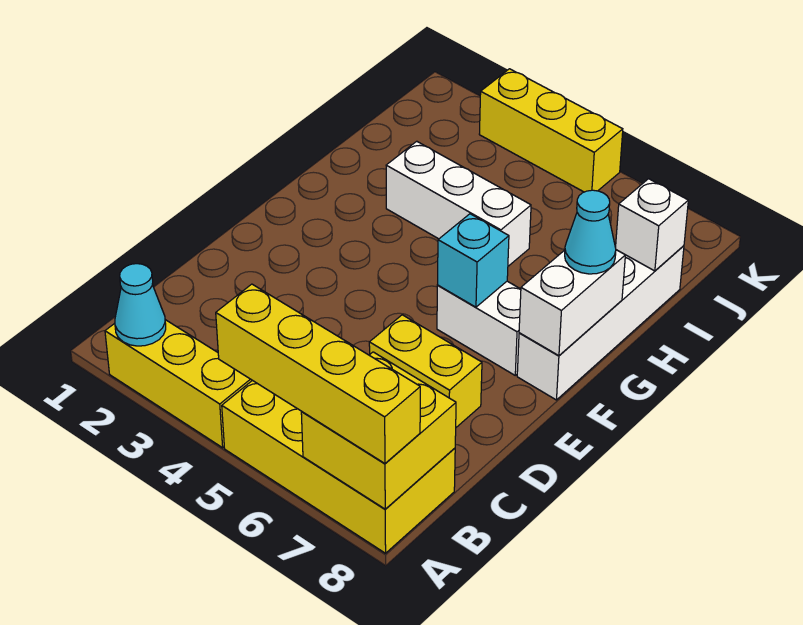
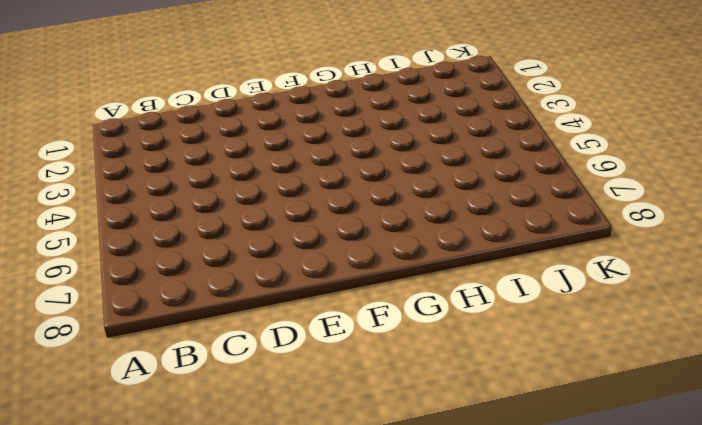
none -> yellow 1x3 brick [105,320,252,448]
none -> yellow 2x4 brick [222,380,455,553]
none -> yellow 1x2 brick [369,315,482,427]

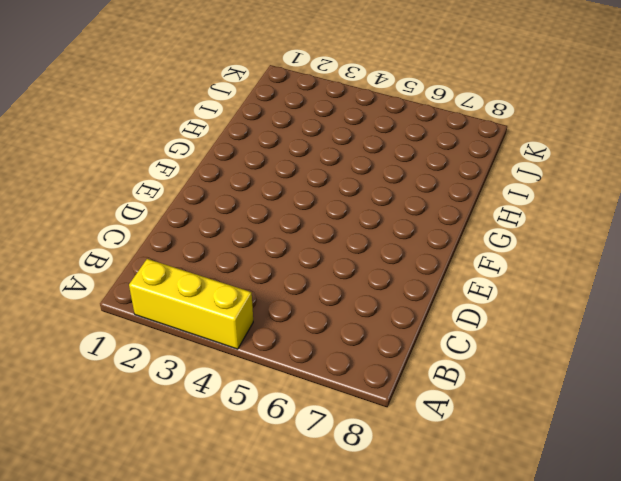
none -> yellow 2x4 brick [222,380,455,553]
none -> yellow 1x2 brick [369,315,482,427]
none -> white 1x2 brick [437,281,521,375]

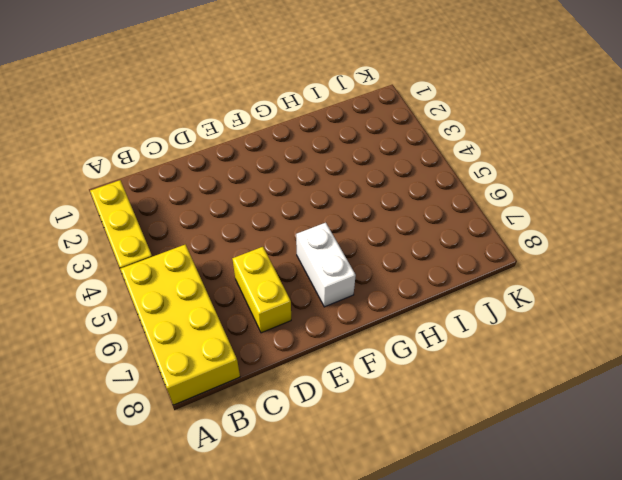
none -> white 1x4 brick [517,246,684,400]
none -> white 1x3 brick [386,141,531,266]
none -> yellow 1x3 brick [479,69,623,192]

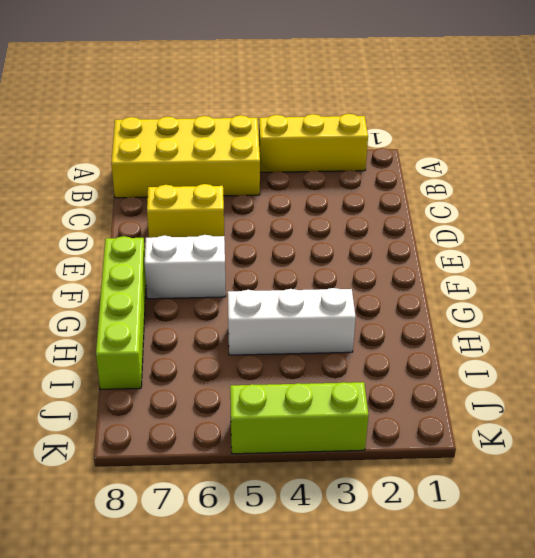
lime 1x4 brick [96,236,146,389] -> white 1x4 brick [517,246,684,400]
lime 1x3 brick [230,382,369,454] -> yellow 1x3 brick [479,69,623,192]
none -> cyan 1x1 cone [115,264,166,346]
none -> yellow 2x2 brick [301,352,456,509]
none -> cyan 1x1 brick [437,214,509,307]

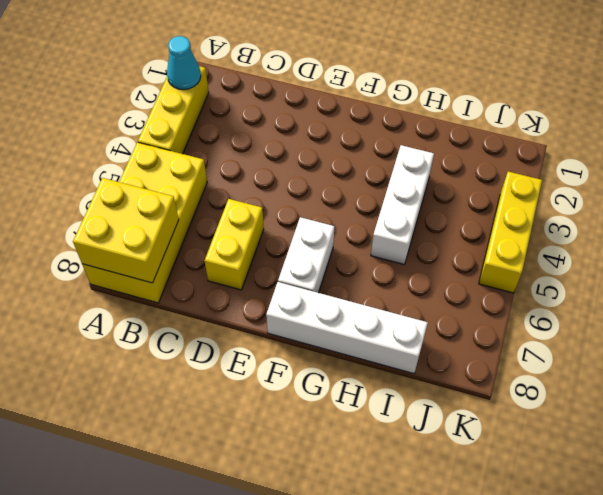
none -> cyan 1x1 brick [437,214,509,307]
none -> white 1x2 brick [519,250,625,356]
none -> white 1x1 brick [616,179,688,271]

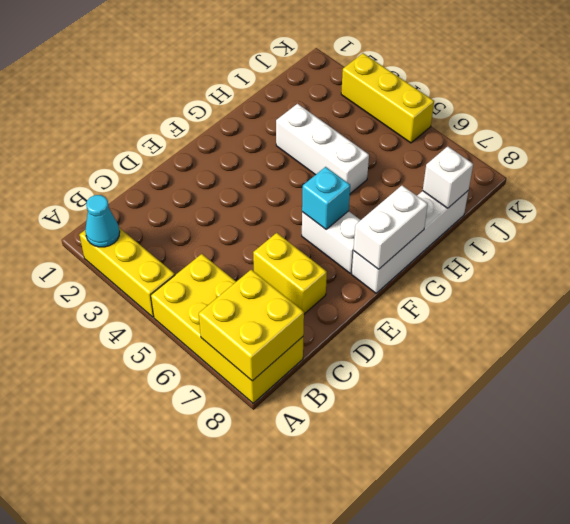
none -> yellow 1x4 brick [216,284,420,463]
none -> cyan 1x1 cone [565,190,616,274]

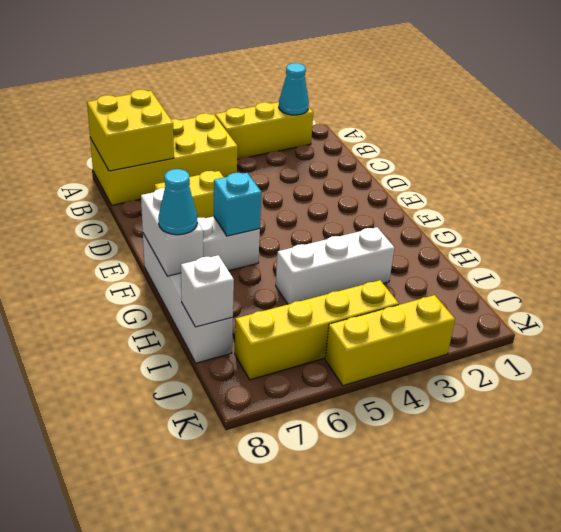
yellow 1x4 brick [235,280,399,380] -> yellow 1x4 brick moved to [216,284,420,463]

